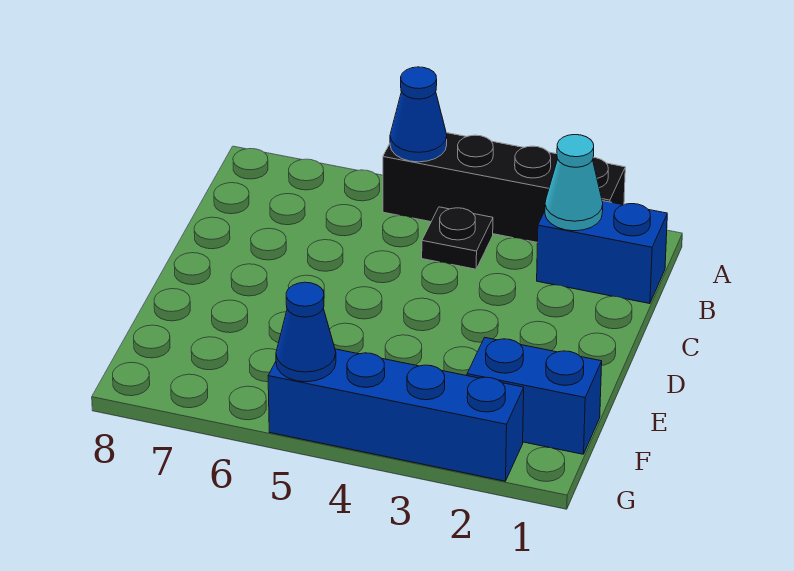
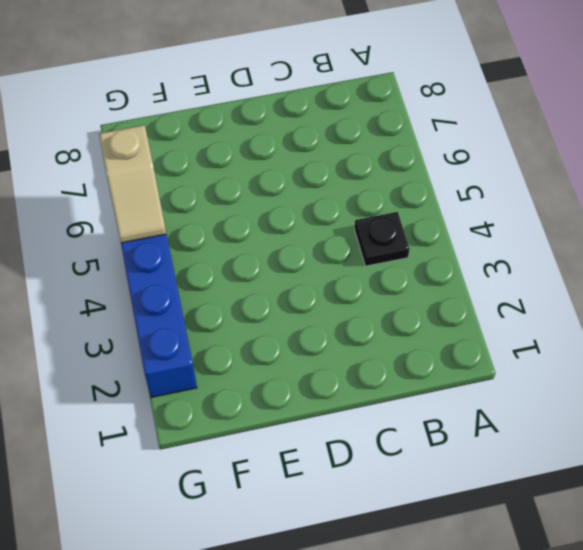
tan 1x2 slope [99,125,166,243] -> blue 1x1 cone [276,282,336,382]
none -> black 1x4 brick [383,133,625,242]
none -> blue 1x2 brick [537,201,667,304]

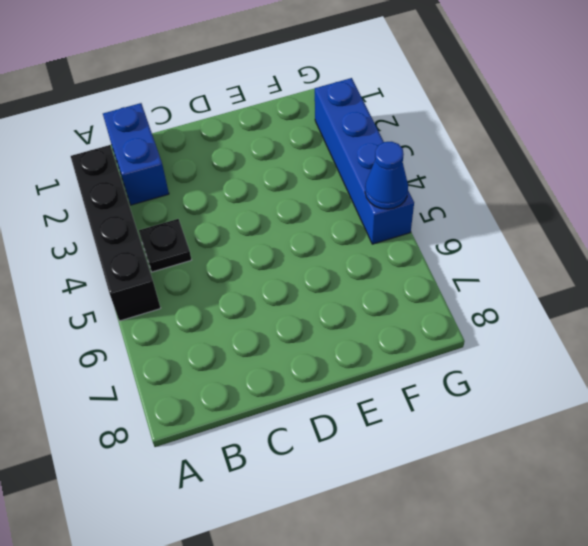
none -> blue 1x2 brick [467,338,602,454]
none -> blue 1x1 cone [390,67,447,162]

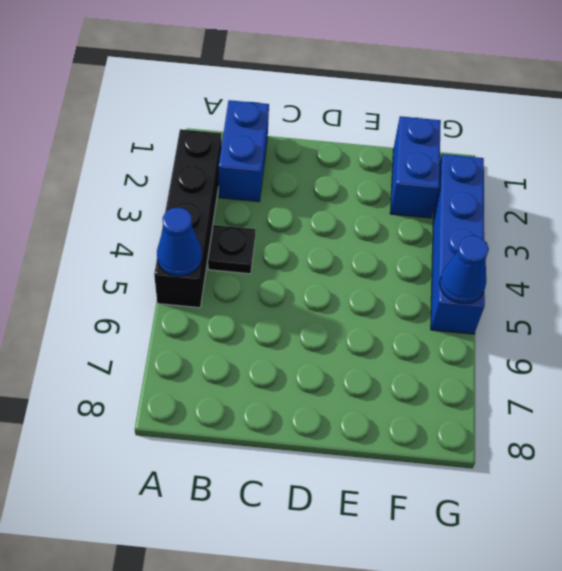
none -> cyan 1x1 cone [545,135,603,231]

